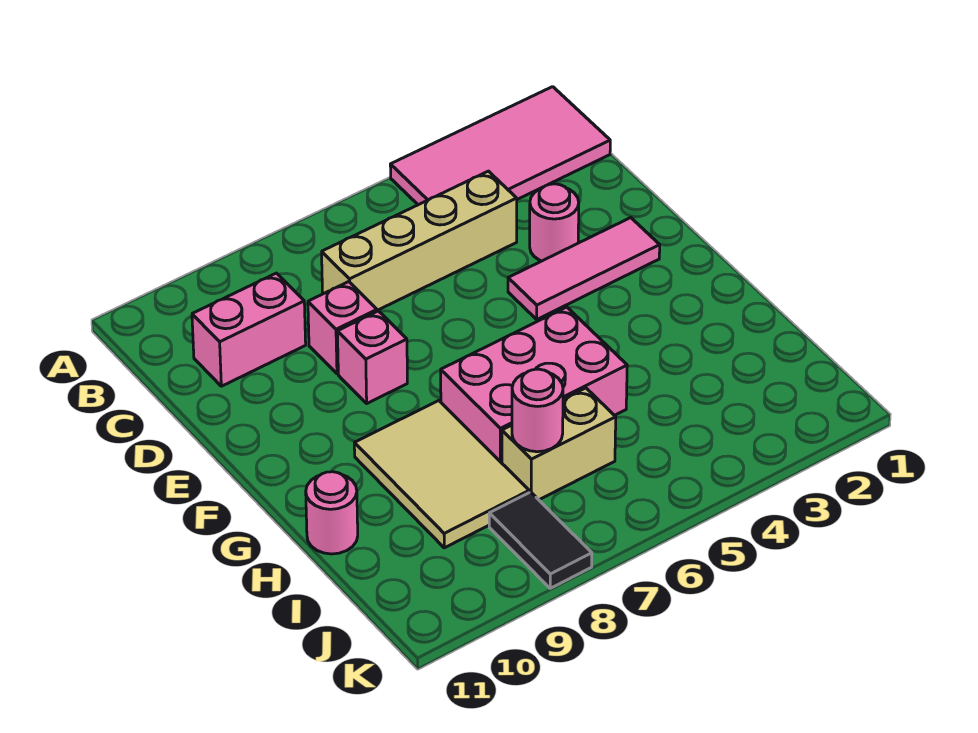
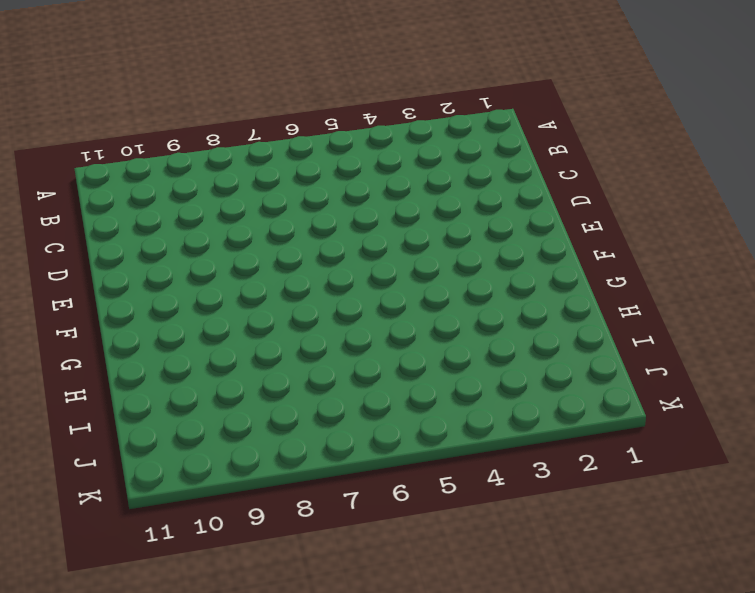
none -> pink 2x4 tile [390,87,610,205]
none -> tan 1x4 brick [322,171,517,310]
none -> pink 1x2 brick [192,273,306,386]

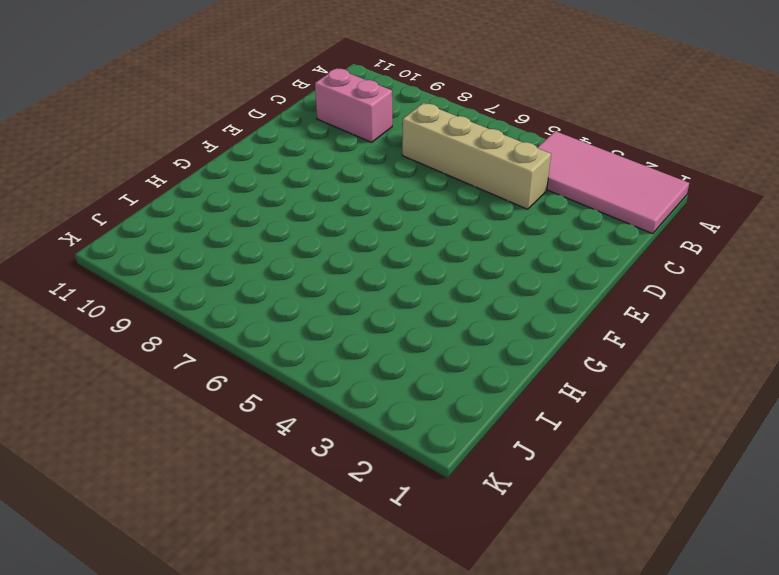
none -> pink 1x1 round brick [530,184,579,261]
none -> pink 1x1 brick [308,282,377,374]
none -> pink 1x3 tile [508,218,660,319]

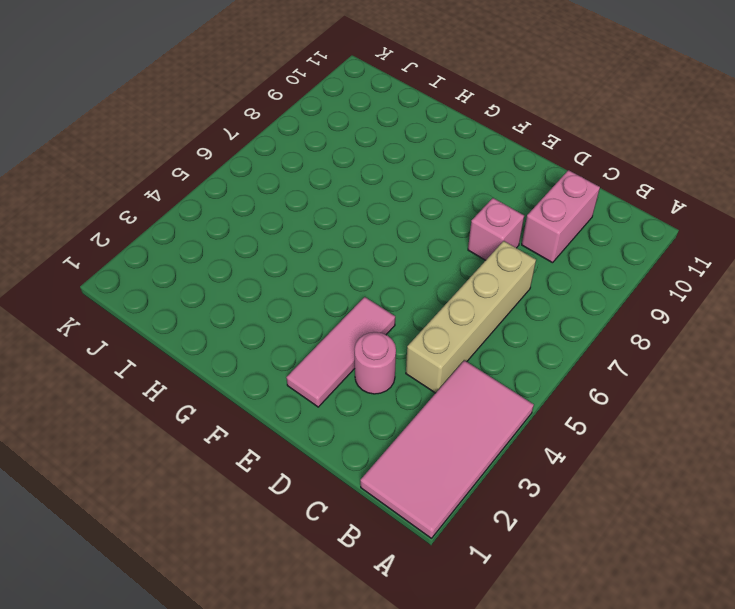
none -> pink 1x1 brick [337,311,407,403]
none -> pink 2x3 brick [441,307,627,463]
none -> tan 2x3 tile [354,401,529,548]

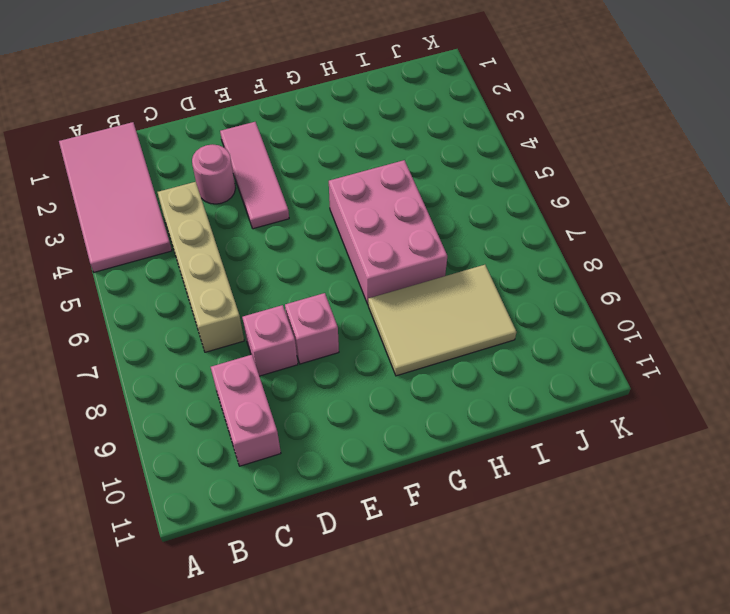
none -> pink 1x1 round brick [306,472,358,554]
none -> tan 1x2 brick [502,388,616,500]
none -> black 1x2 tile [489,492,592,588]

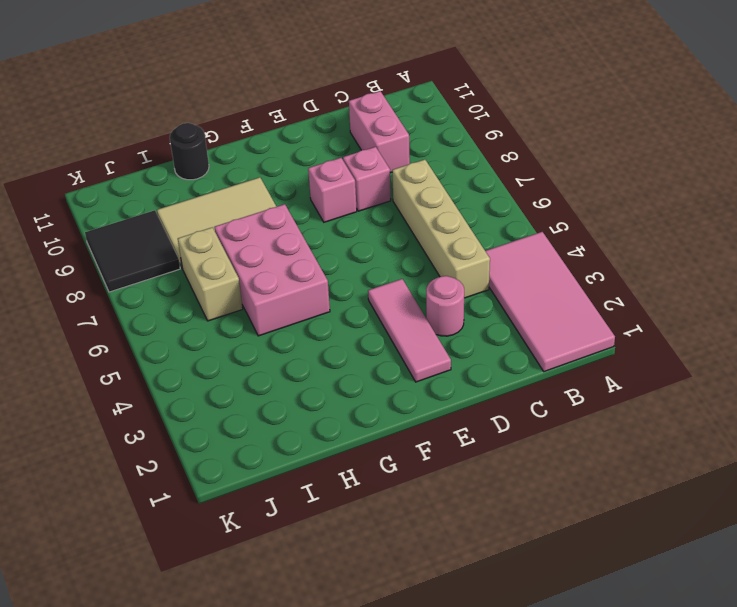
black 1x1 round brick [170,123,209,180] -> pink 1x1 round brick [306,472,358,554]
black 2x2 tile [85,210,180,292] -> black 1x2 tile [489,492,592,588]
none -> pink 1x1 round brick [512,369,563,452]

